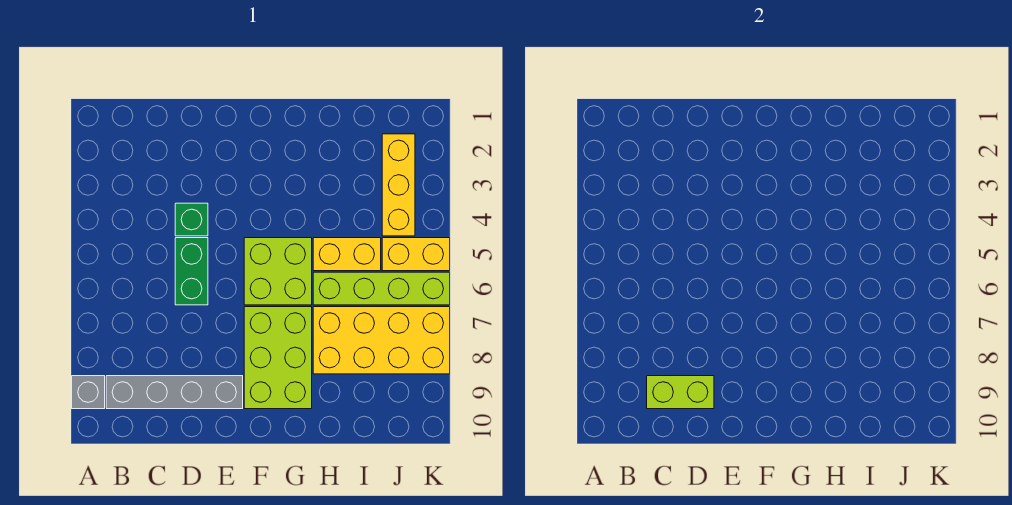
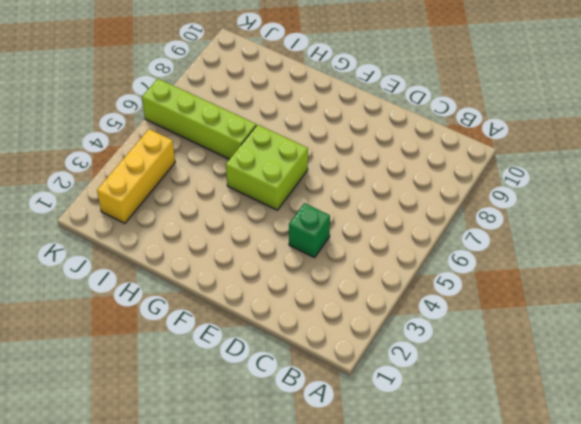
none -> grey 1x1 brick [72,376,105,409]
none -> grey 1x4 brick [106,376,243,409]
none -> green 1x2 brick [175,238,208,305]

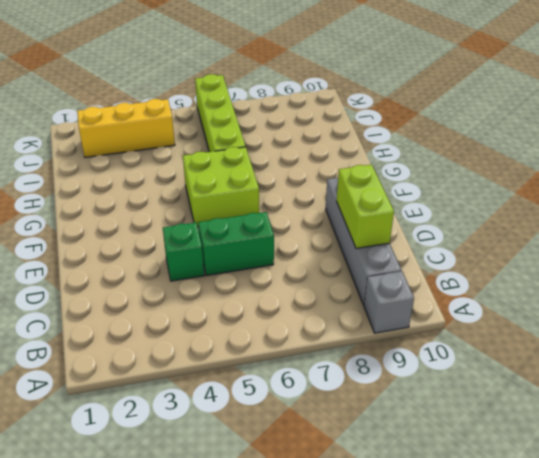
none -> lime 2x3 brick [244,307,312,409]
none -> yellow 1x2 brick [313,238,381,271]
none -> yellow 2x4 brick [313,307,450,374]

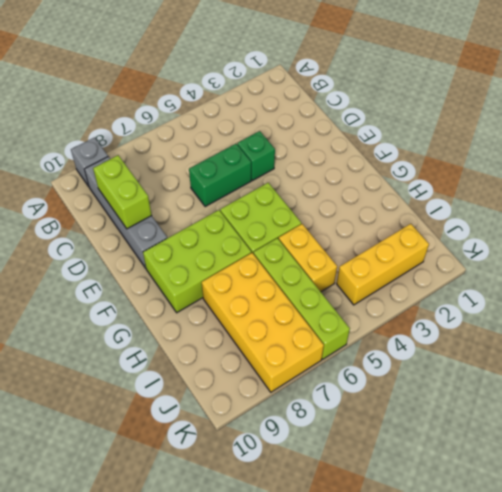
none -> yellow 1x2 brick [382,238,450,271]

